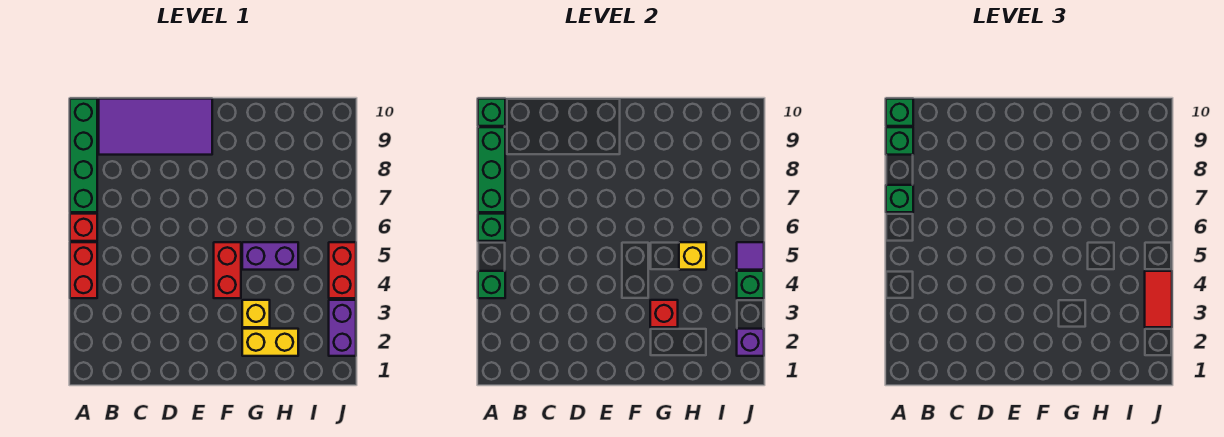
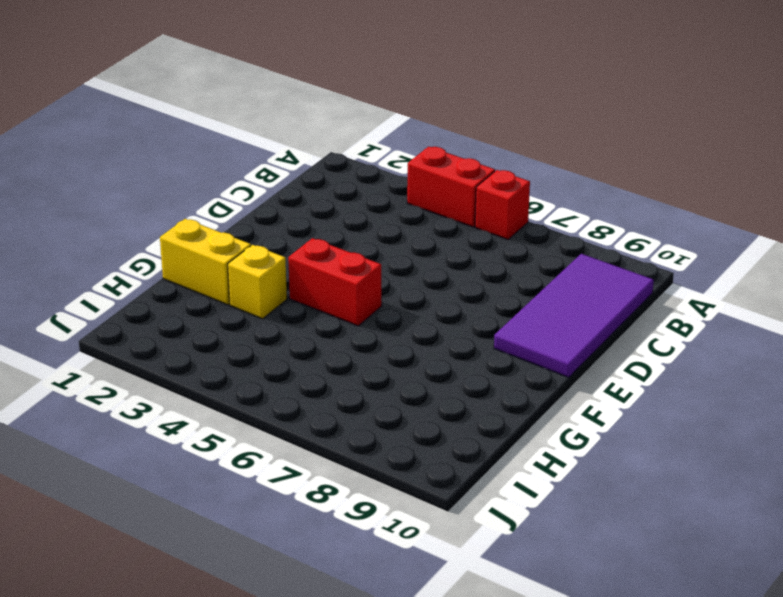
yellow 1x2 brick [160,219,251,305] -> yellow 1x2 brick turned to [242,329,298,356]
none -> green 1x4 brick [70,99,97,212]
none -> purple 1x2 brick [242,242,298,270]
none -> purple 1x2 brick [329,300,356,356]

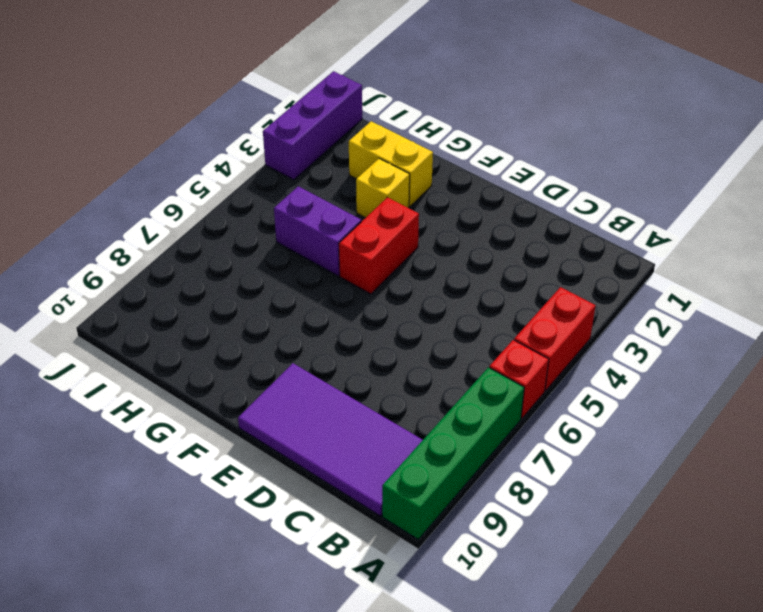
purple 1x3 brick [263,71,362,180] -> purple 1x2 brick [329,300,356,356]
none -> red 1x2 brick [329,242,356,298]
none -> green 1x1 brick [478,271,505,298]
none -> green 1x1 brick [478,214,505,241]

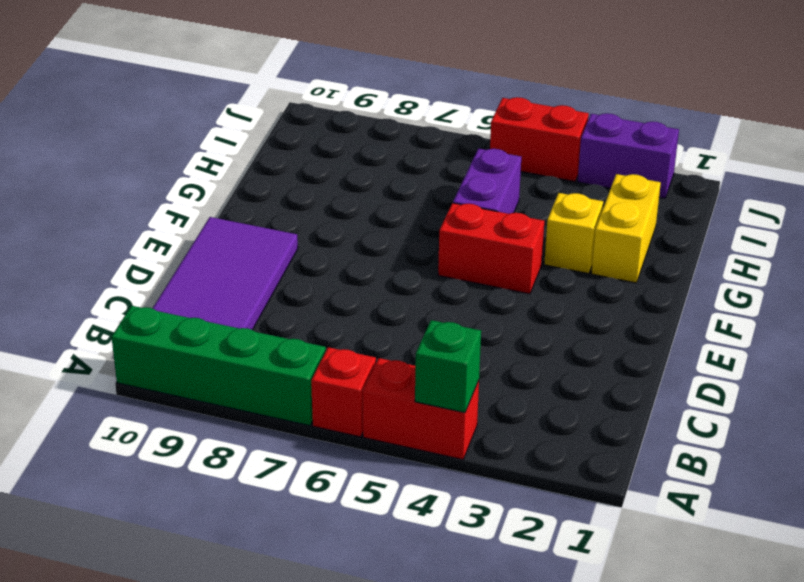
none -> green 1x1 brick [478,214,505,241]
none -> green 1x3 brick [478,127,505,212]
none -> green 1x1 brick [478,99,505,126]

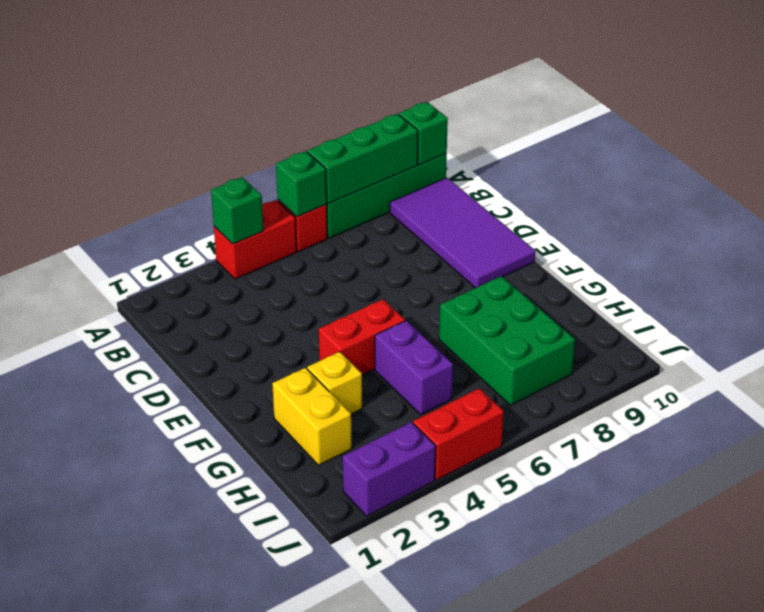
green 2x3 brick [439,276,575,405] -> none
none -> red 1x1 brick [650,300,678,327]
none -> yellow 1x1 brick [679,242,706,270]
none -> purple 1x1 brick [737,329,764,356]

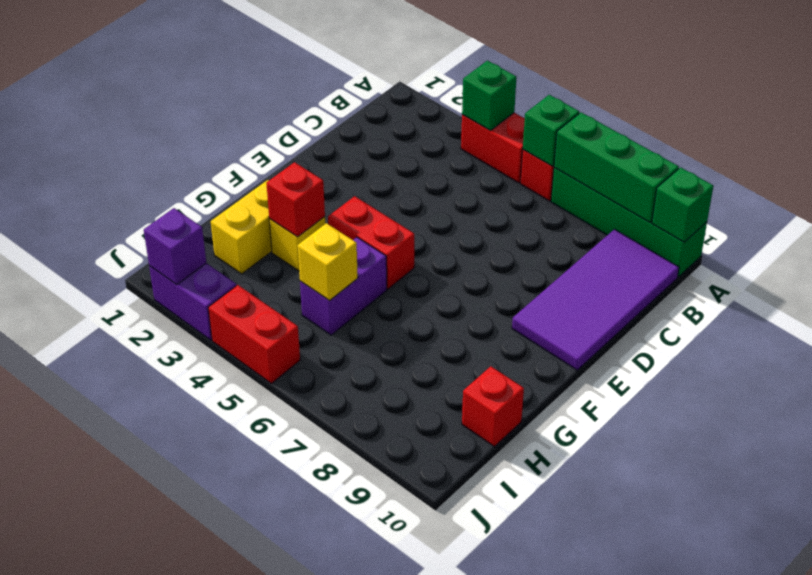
red 1x1 brick [462,366,524,446] -> none
none -> green 1x1 brick [737,271,764,298]
none -> purple 1x1 tile [737,242,764,270]
none -> green 1x1 brick [886,185,913,212]

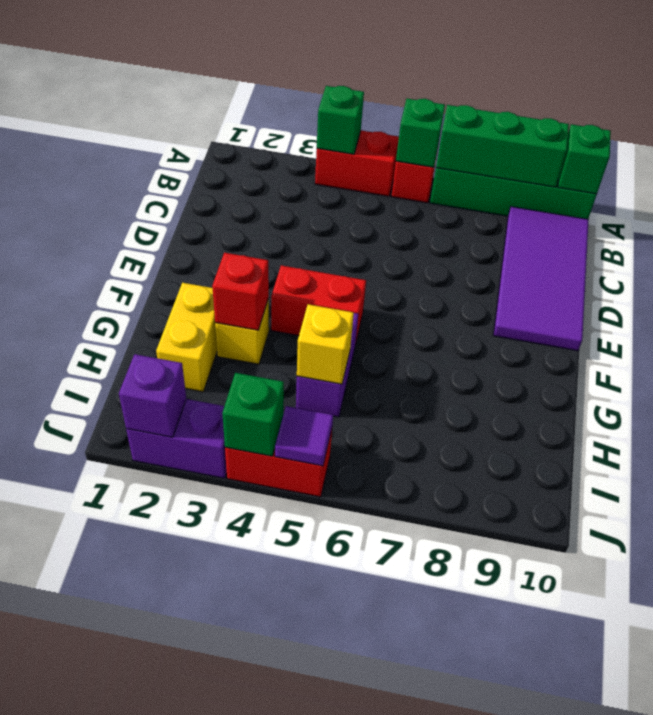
none -> green 1x1 brick [886,185,913,212]
none -> green 1x1 brick [886,127,913,155]
none -> green 1x1 brick [886,99,913,126]

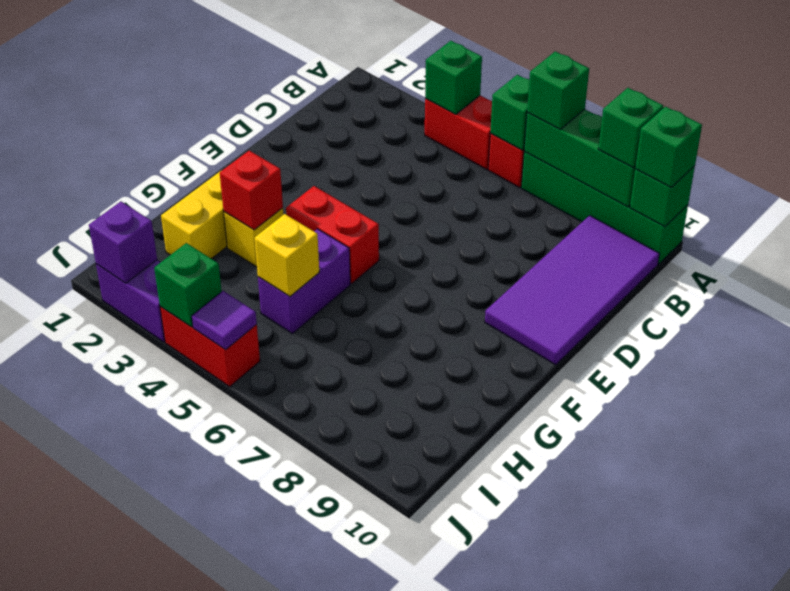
none -> red 1x2 tile [1145,271,1172,327]

